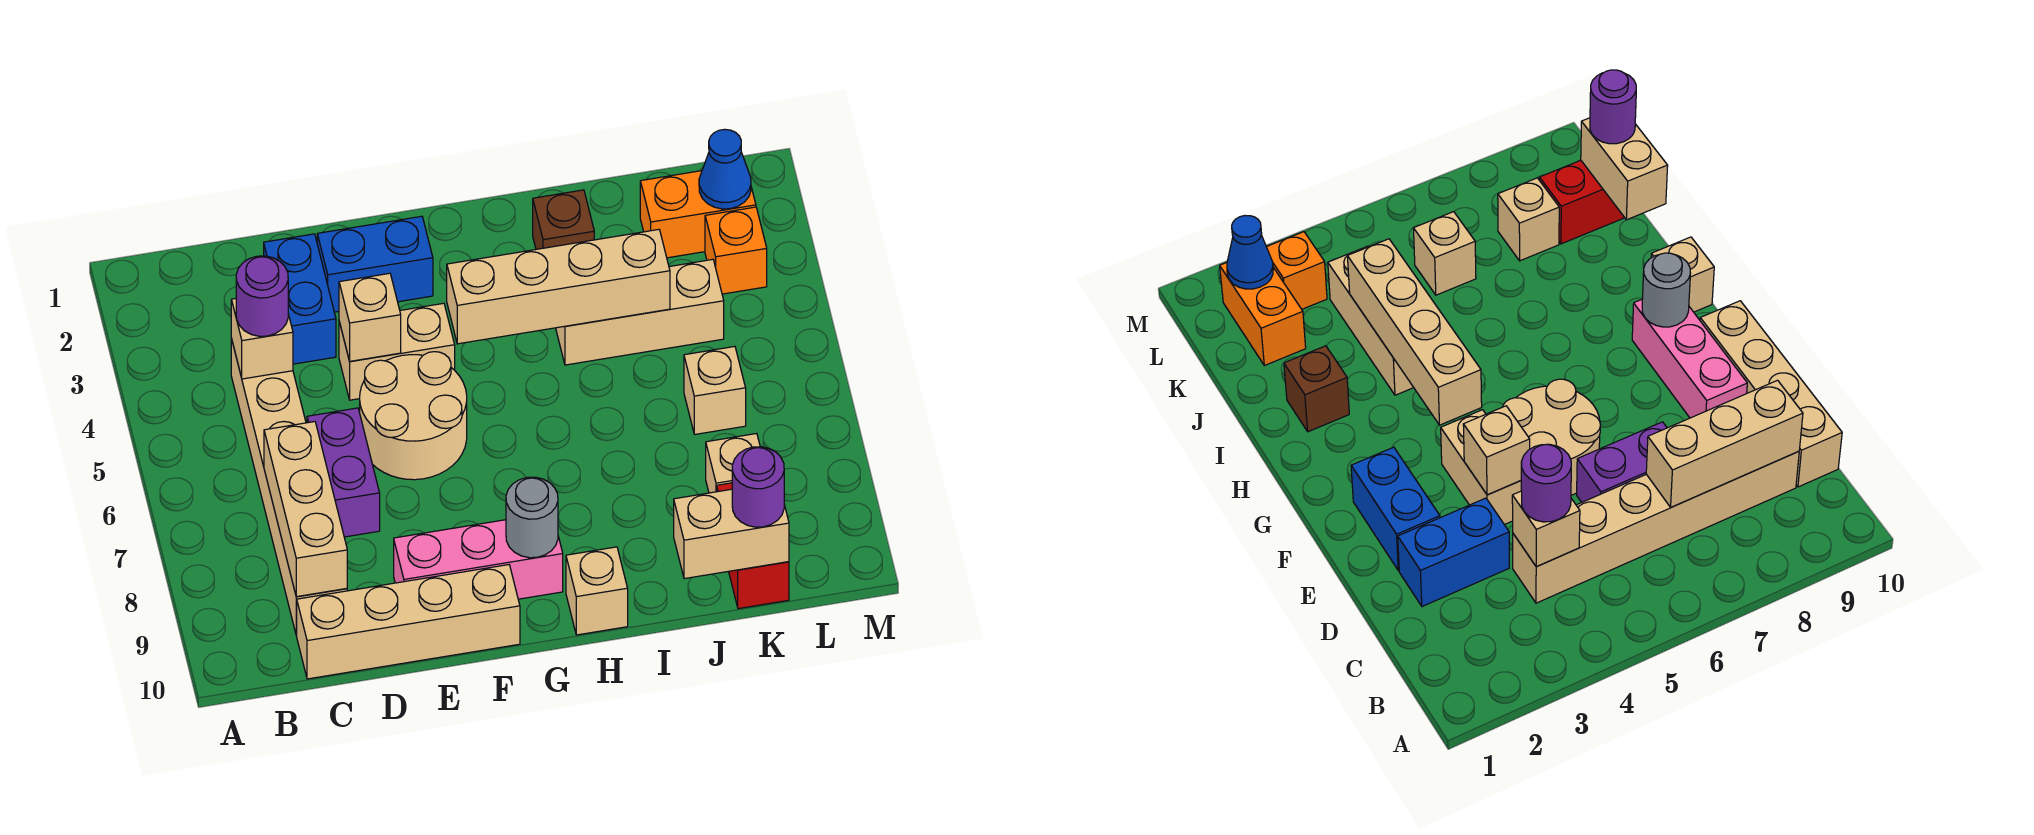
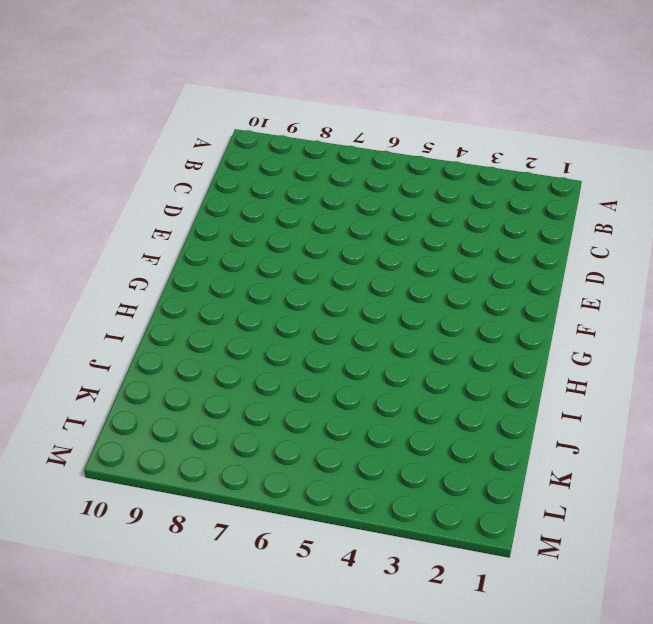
none -> tan 1x6 brick [231,339,347,635]
none -> tan 1x4 brick [297,565,520,679]
none -> blue 1x2 brick [264,234,336,364]

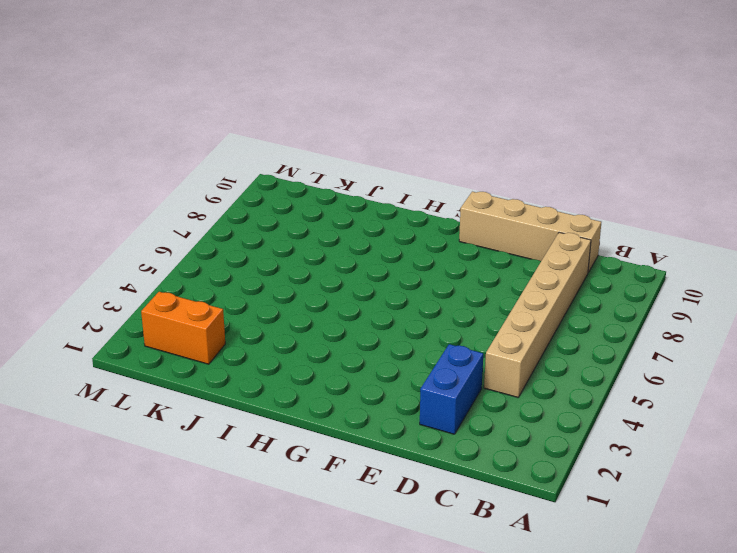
none -> purple 1x2 brick [307,408,380,537]
none -> blue 1x2 brick [317,216,433,312]
none -> tan 1x2 brick [339,303,455,400]

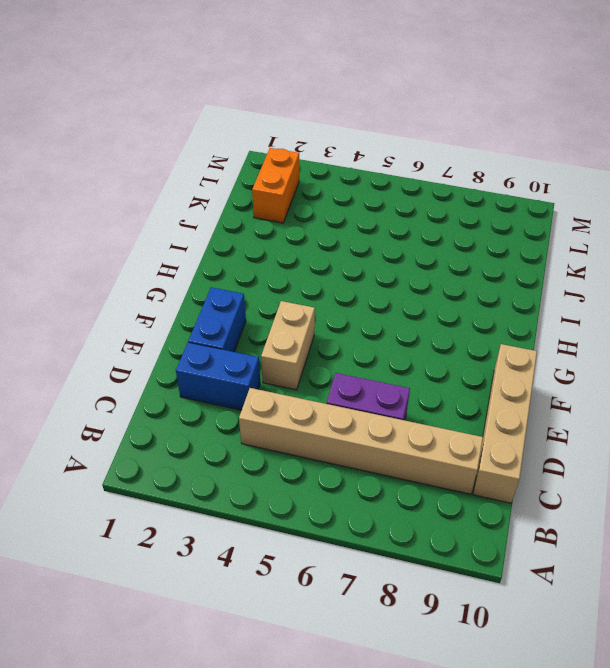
none -> tan 2x2 round brick [360,352,467,480]
none -> pink 1x3 brick [394,520,563,599]
none -> tan 1x1 brick [566,547,628,635]

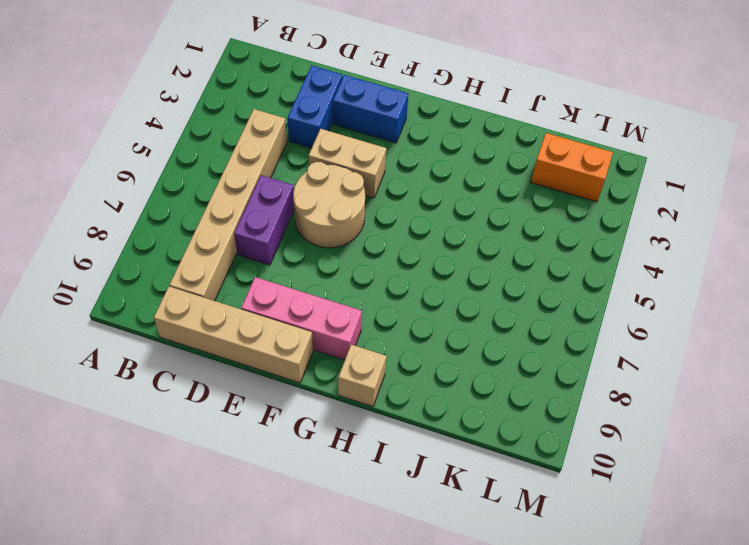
none -> brown 1x1 brick [533,190,594,249]
none -> tan 1x3 brick [556,259,724,365]
none -> tan 1x1 brick [684,346,746,434]

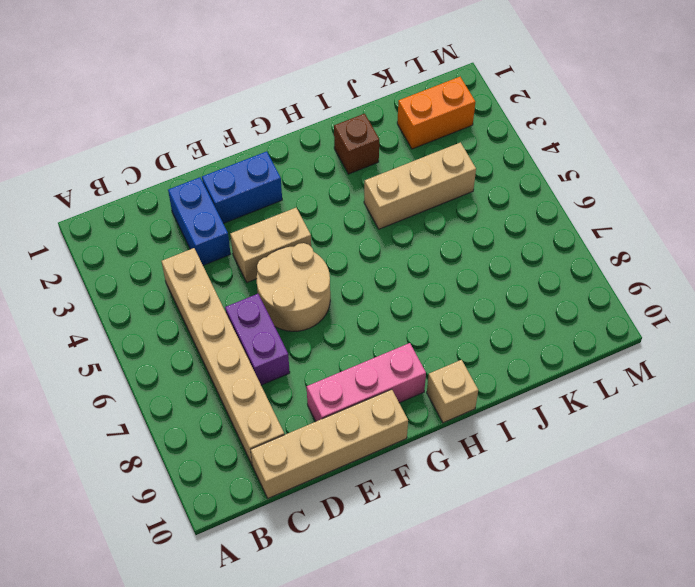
none -> tan 1x1 brick [684,346,746,434]
none -> tan 1x1 brick [706,434,760,493]
none -> red 1x2 brick [717,483,789,609]

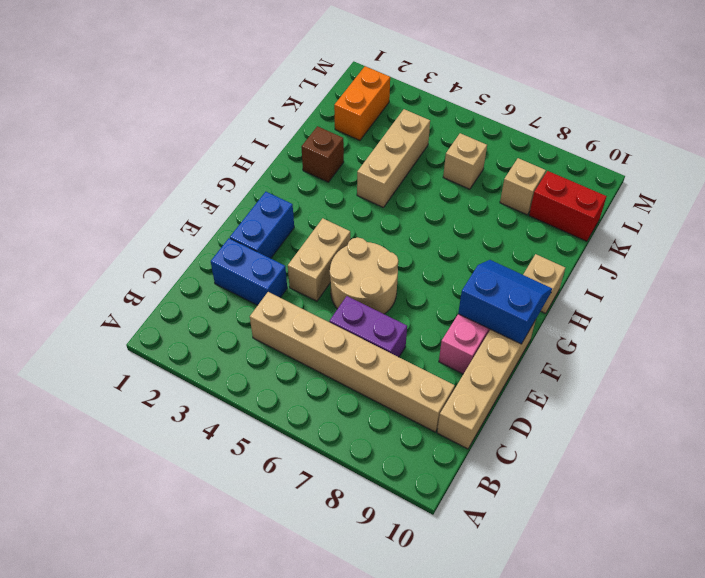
blue 2x2 slope [458,260,552,344] -> grey 1x1 round brick [506,477,558,558]
none -> orange 1x1 brick [705,207,767,294]
none -> tan 1x1 brick [231,299,293,379]
none -> tan 1x3 brick [264,422,347,597]

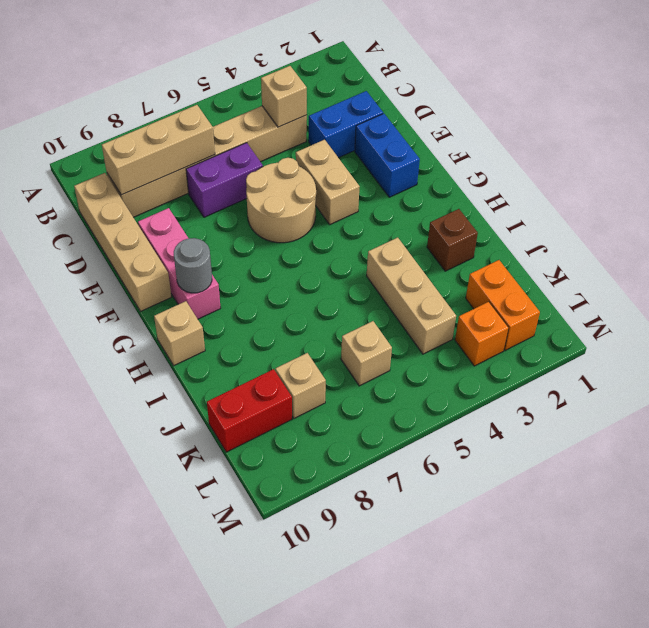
none -> tan 1x1 brick [339,273,401,361]
none -> tan 1x4 brick [447,230,670,344]
none -> tan 1x2 brick [674,489,789,579]

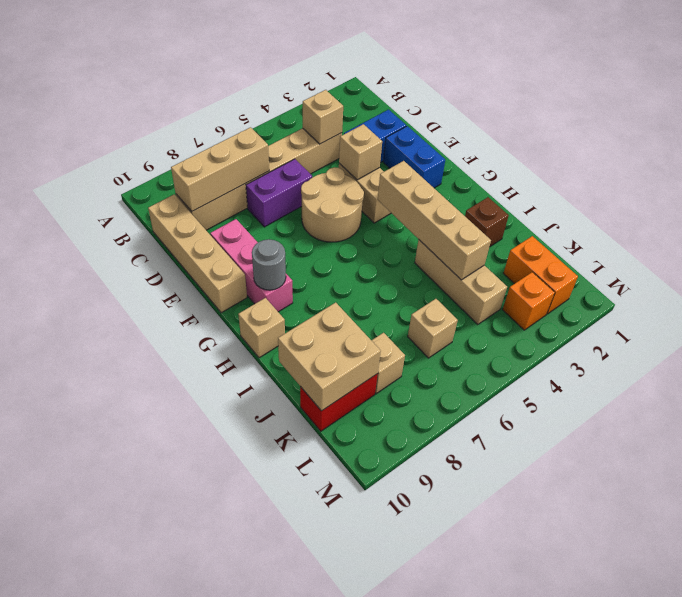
tan 2x2 brick [278,302,381,411] -> tan 1x2 brick [674,489,789,579]
none -> blue 1x1 cone [699,129,751,209]
none -> purple 1x1 round brick [236,256,288,336]
none -> purple 1x1 round brick [732,447,784,527]

